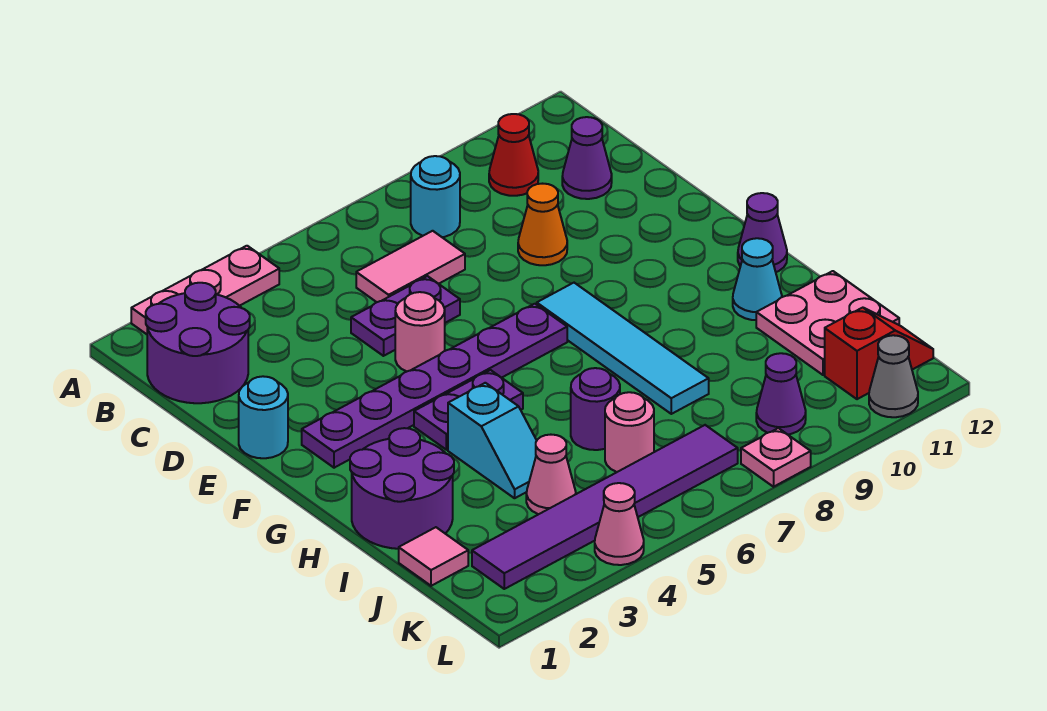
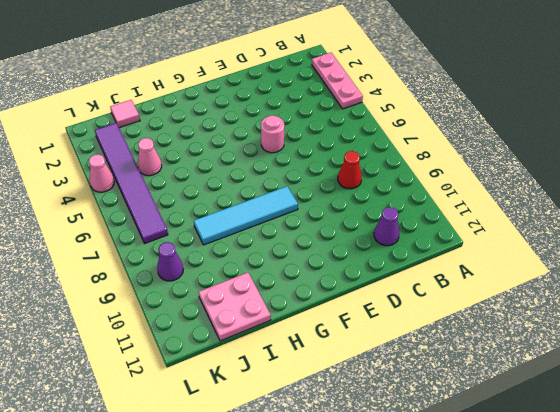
red 1x1 cone [338,151,362,189] -> red 1x1 cone moved to [489,114,538,196]
none -> purple 2x2 round brick [146,283,250,403]
none -> cyan 1x1 round brick [411,156,460,237]
none -> pink 1x2 tile [356,231,465,302]

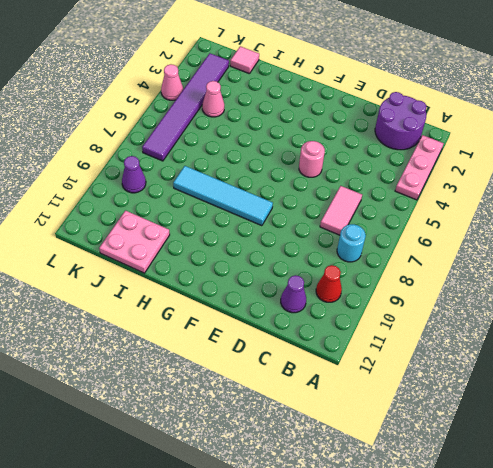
none -> purple 1x2 plate [351,276,460,356]
none -> orange 1x1 cone [518,184,567,265]
none -> cyan 1x1 round brick [239,376,288,458]

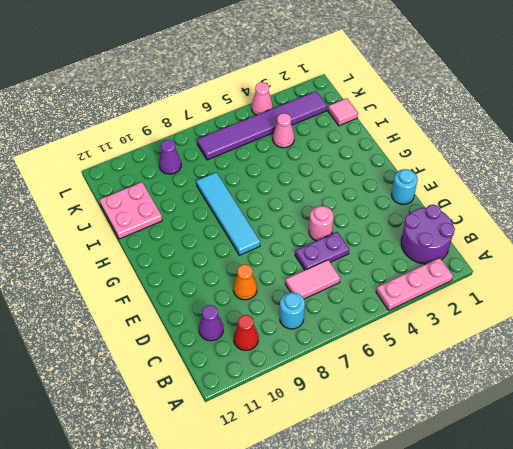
none -> purple 1x6 plate [302,304,567,468]
none -> purple 1x2 plate [414,370,523,450]
none -> purple 1x1 cone [738,193,787,272]

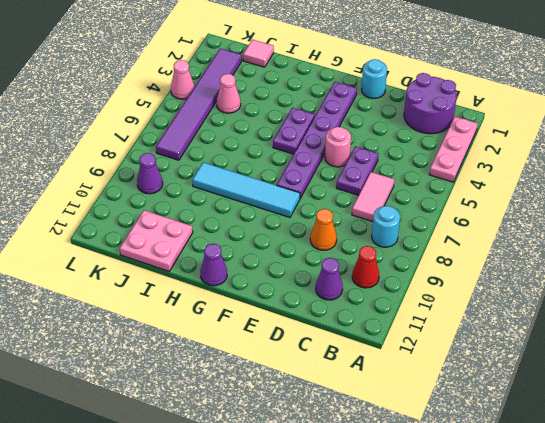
none -> purple 2x2 round brick [350,428,454,549]
none -> cyan 1x2 slope [448,383,537,498]
none -> cyan 1x1 cone [733,238,782,320]

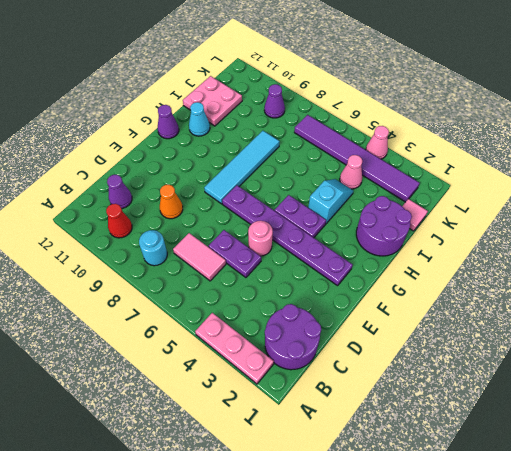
none -> cyan 1x1 round brick [239,376,288,458]
none -> purple 1x1 round brick [571,368,620,450]
none -> pink 1x1 round brick [605,392,654,472]

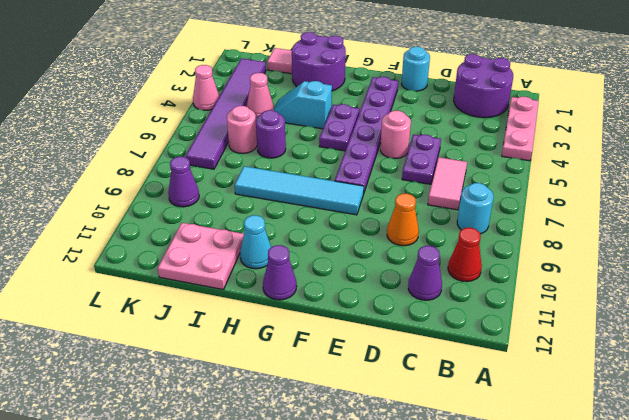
none -> red 1x2 slope [825,308,933,399]
none -> pink 1x1 plate [741,428,811,487]
none -> grey 1x1 cone [869,335,918,417]

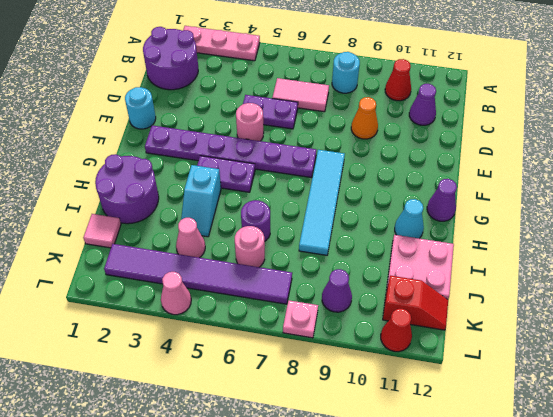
red 1x1 cone [381,309,412,352] -> grey 1x1 cone [869,335,918,417]

